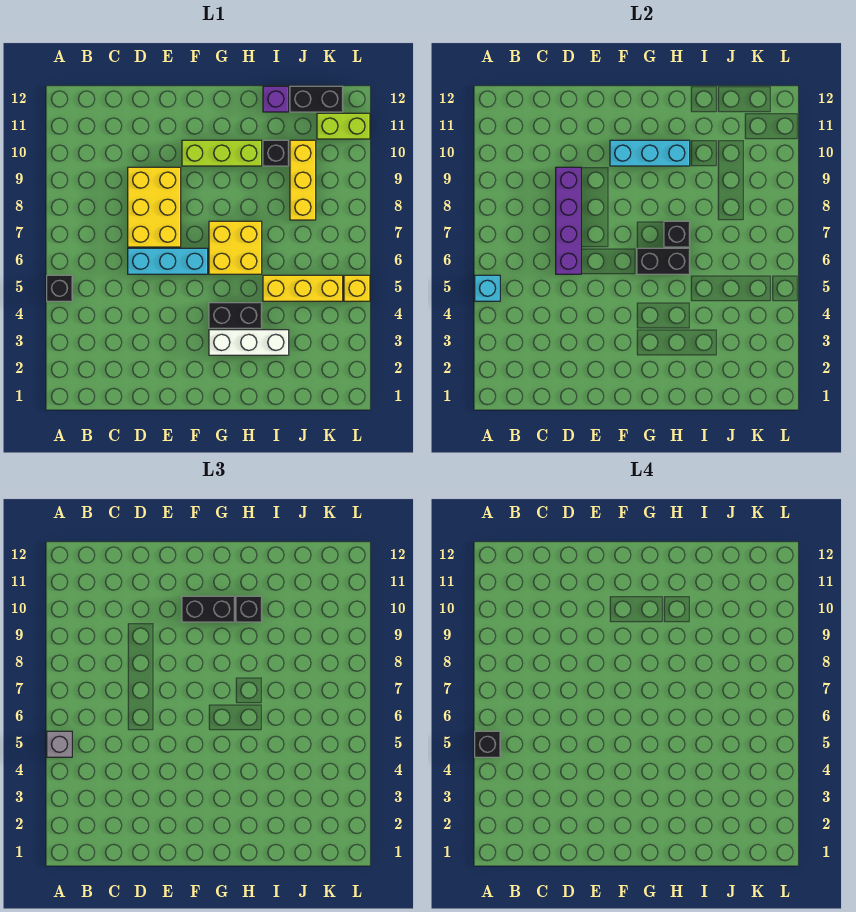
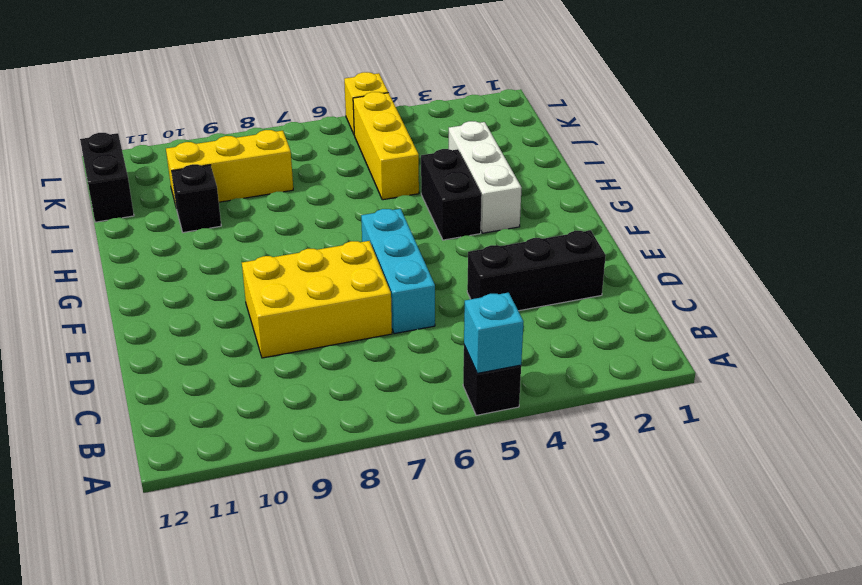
black 1x3 brick [467,230,606,311] -> none
none -> lime 1x3 brick [182,140,262,166]
none -> yellow 2x2 brick [209,221,262,274]
none -> purple 1x1 brick [263,86,289,112]

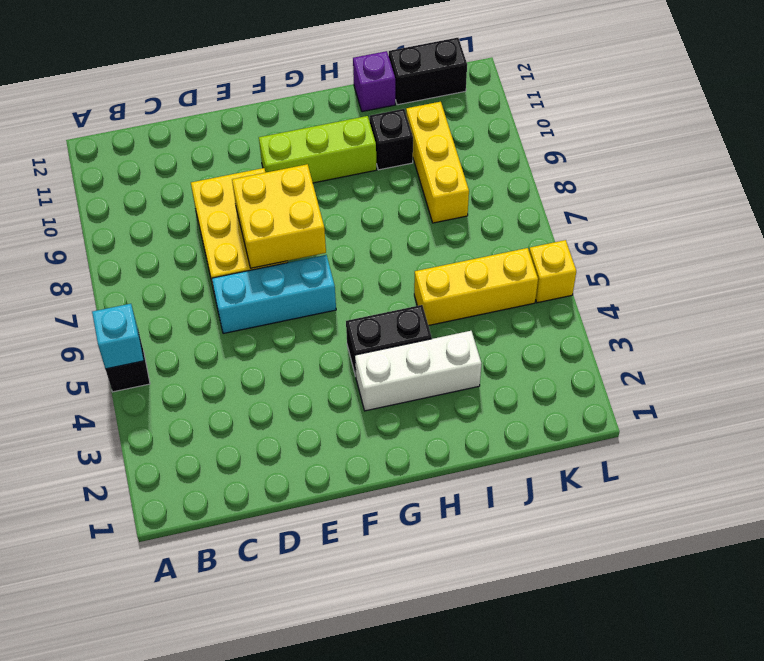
yellow 2x2 brick [232,164,326,268] -> yellow 2x2 brick moved to [209,221,262,274]
none -> lime 1x2 brick [317,113,370,139]
none -> purple 1x4 brick [556,167,581,274]
none -> cyan 1x3 brick [610,140,690,166]

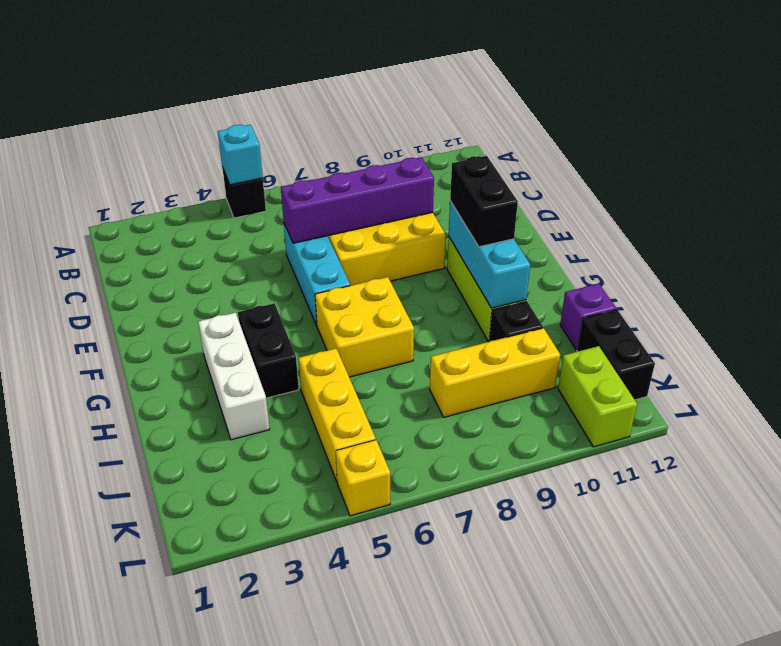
none -> black 1x2 brick [637,248,690,274]
none -> black 1x1 brick [664,221,690,247]
none -> grey 1x1 brick [47,731,72,757]

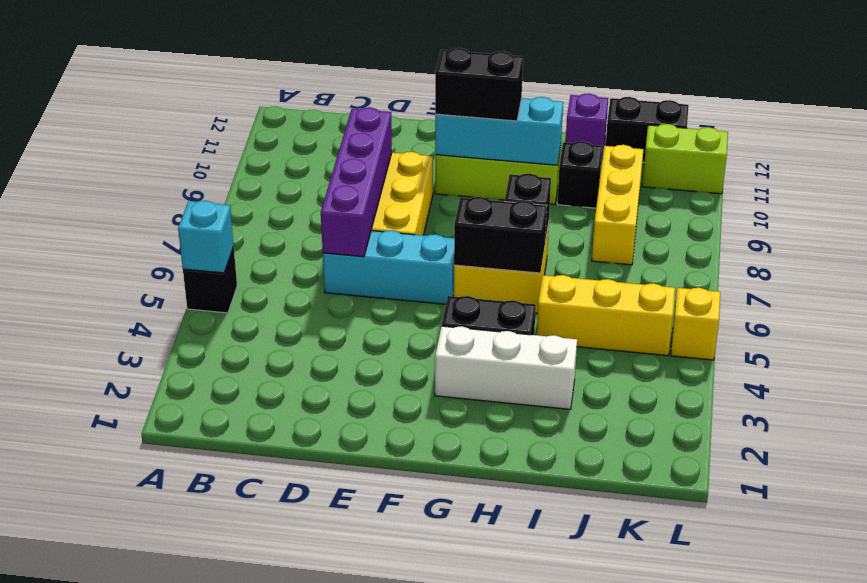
none -> grey 1x1 brick [47,731,72,757]
none -> black 1x1 brick [236,596,262,622]
none -> black 1x1 brick [475,731,500,757]

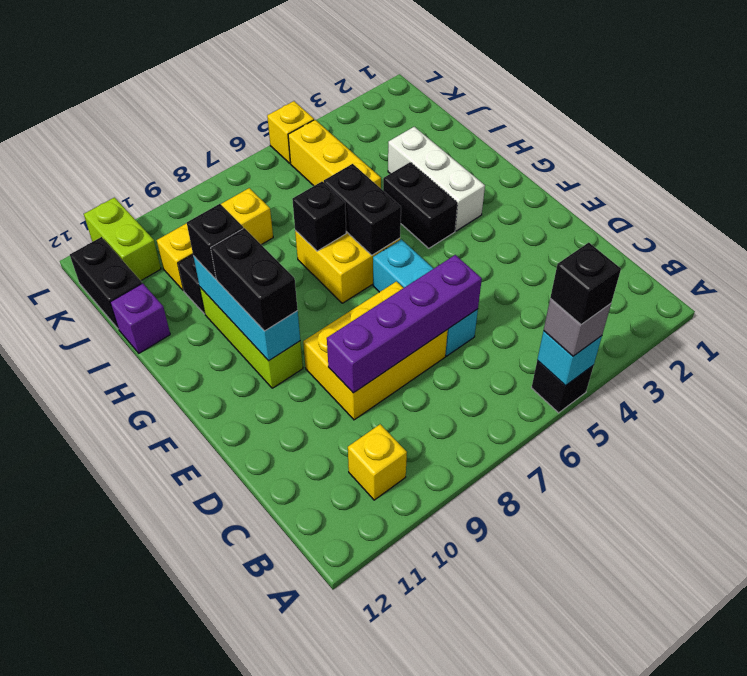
yellow 1x1 brick [348,424,407,500] -> none

